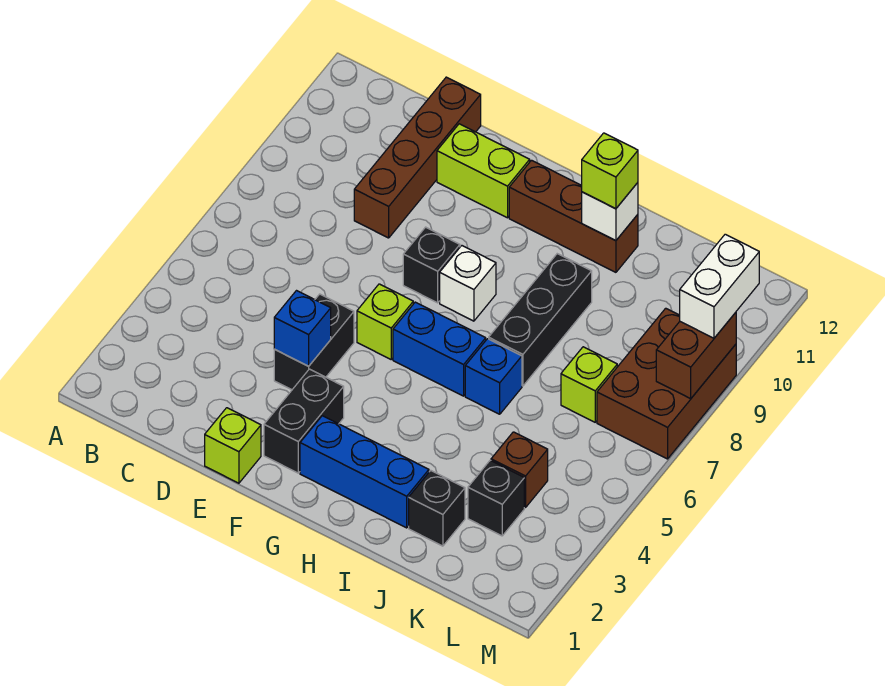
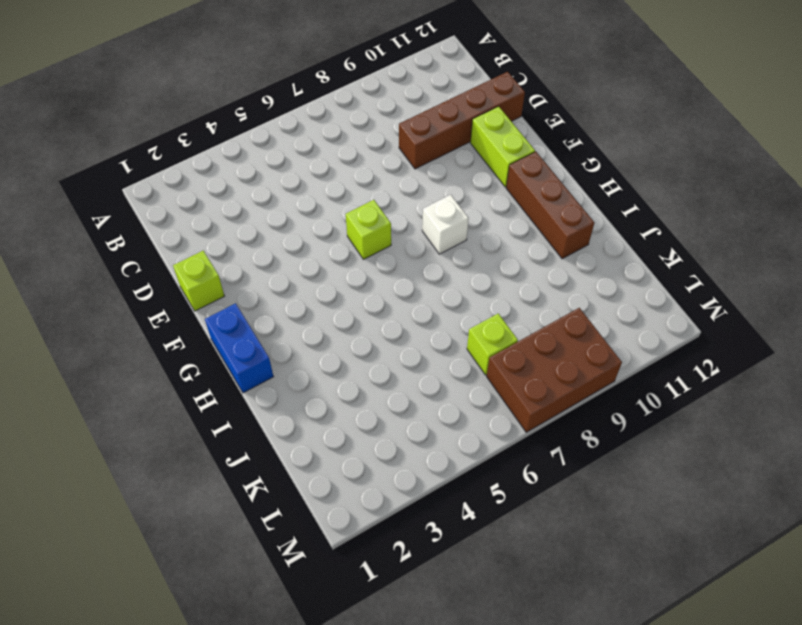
blue 1x2 brick [205,303,274,393] -> blue 1x2 brick moved to [393,302,486,396]
none -> black 1x2 brick [274,294,354,390]
none -> black 1x2 brick [264,369,344,473]
none -> black 1x1 brick [403,227,460,303]

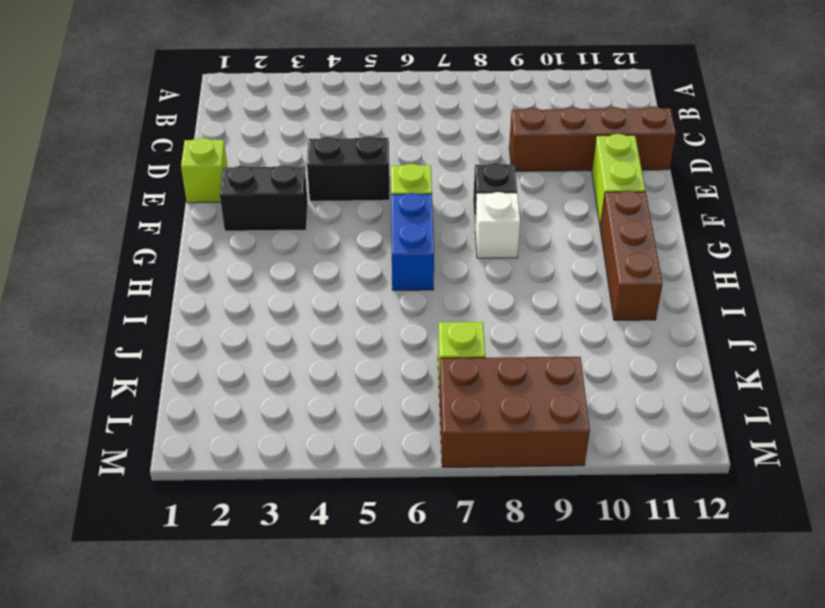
none -> blue 1x3 brick [300,416,429,528]
none -> blue 1x1 brick [465,339,522,414]
none -> black 1x3 brick [489,254,592,386]

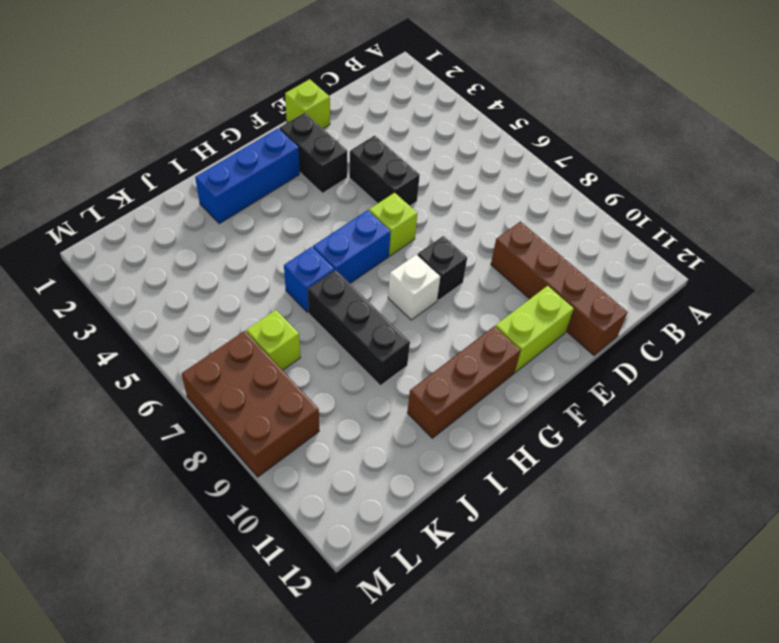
none -> black 1x1 brick [409,471,465,546]
none -> black 1x1 brick [468,460,524,536]
none -> brown 1x1 brick [491,432,548,508]

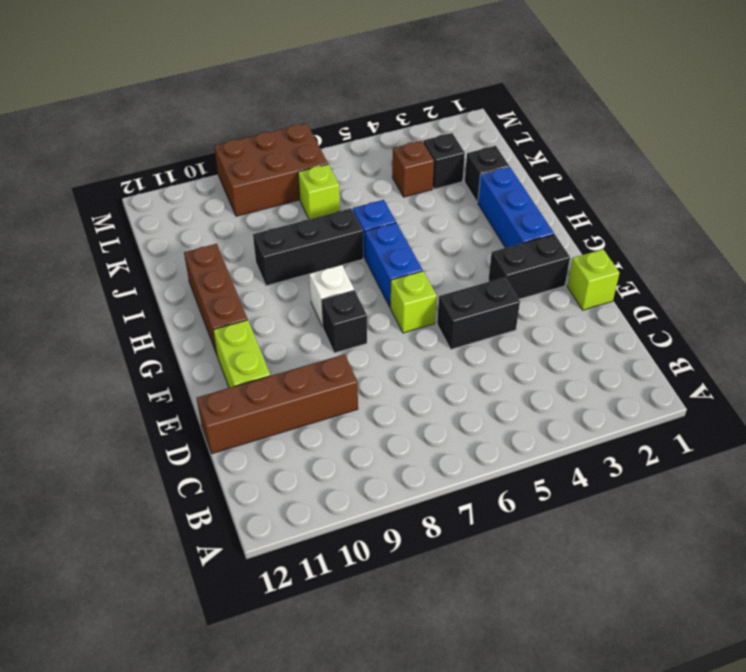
none -> blue 1x1 brick [274,291,331,366]
none -> white 1x1 brick [582,183,638,241]
none -> brown 1x2 brick [656,312,736,399]

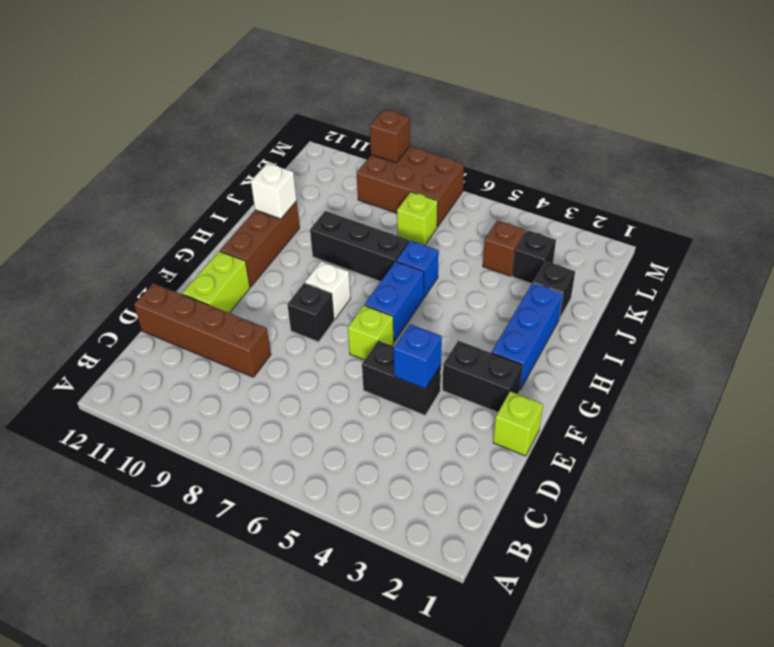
brown 1x1 brick [370,110,410,163] -> brown 1x2 brick [656,312,736,399]
none -> lime 1x1 brick [582,133,638,209]
none -> white 1x2 brick [680,234,759,338]

